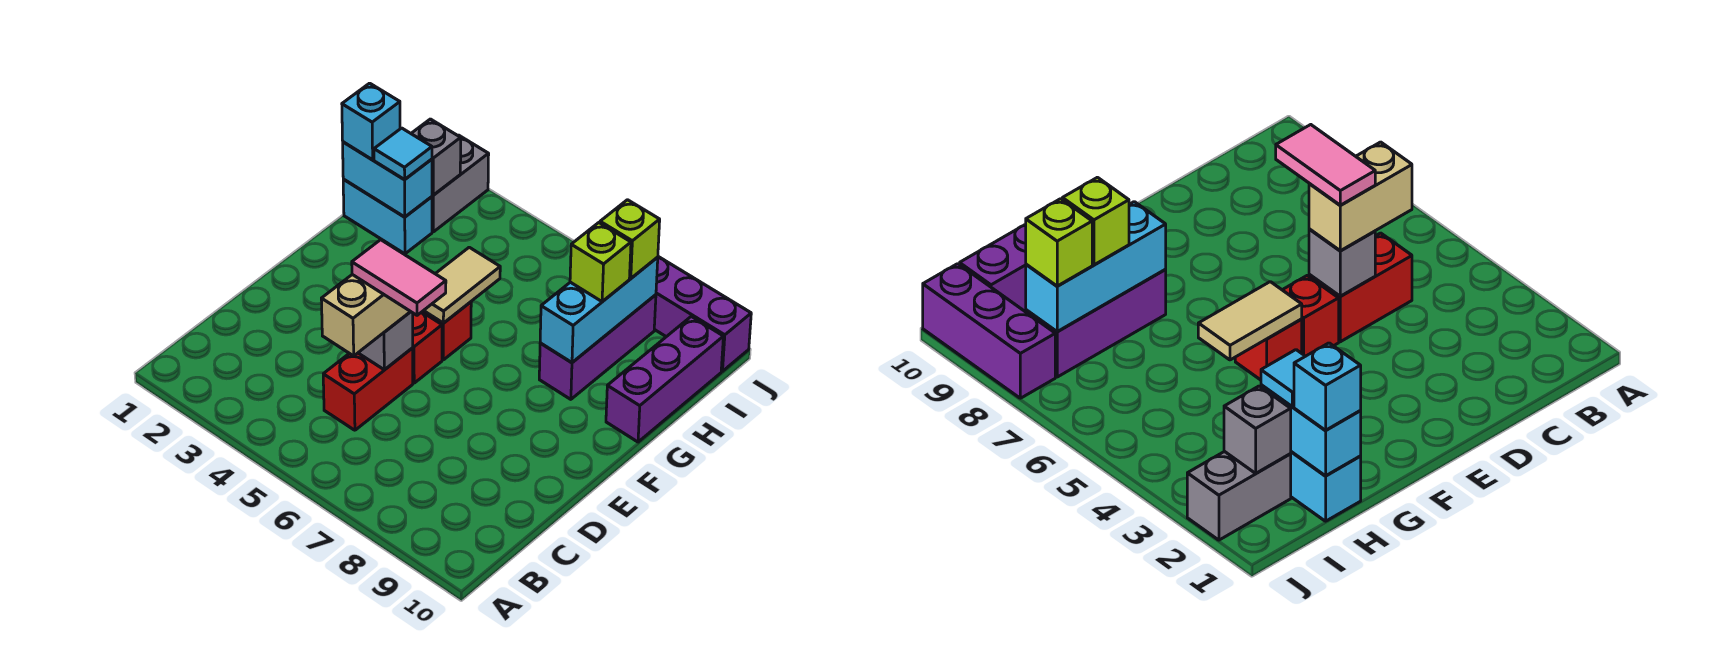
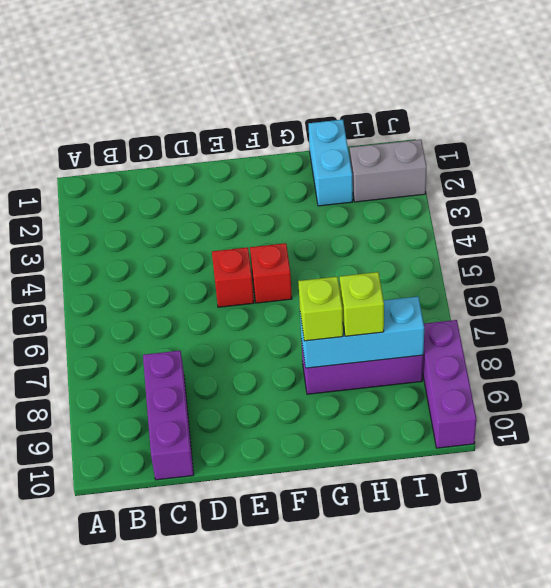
purple 1x3 brick [143,351,194,480] -> purple 1x3 brick turned to [606,316,723,442]
lime 1x1 brick [298,277,343,341] -> lime 1x1 brick moved to [600,200,660,278]
none -> red 1x2 brick [323,348,413,430]
none -> grey 1x1 brick [358,312,413,370]
none -> tan 1x2 tile [424,247,500,323]

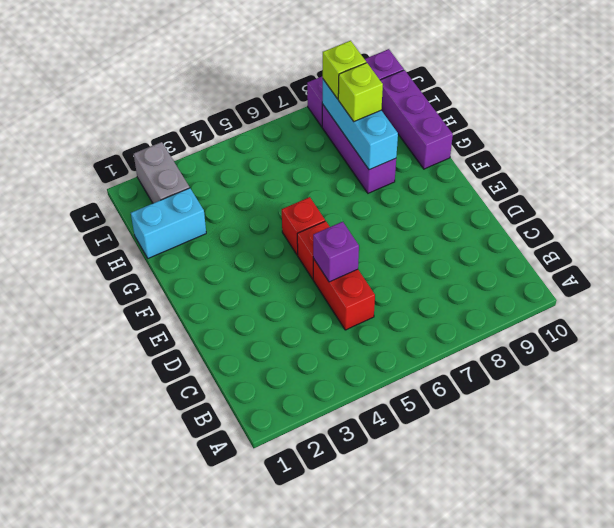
purple 1x1 brick [313,221,359,282] -> grey 1x1 brick [358,312,413,370]
none -> tan 1x2 tile [424,247,500,323]
none -> cyan 1x2 brick [343,142,432,217]
none -> grey 1x1 brick [411,119,461,195]

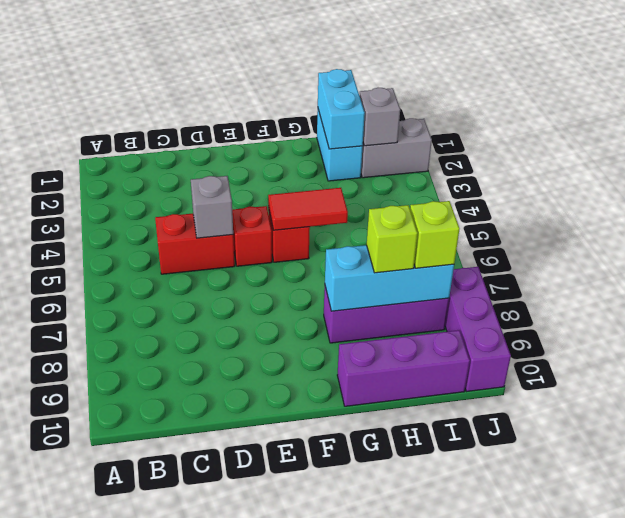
red 1x2 tile [268,188,348,230] -> tan 1x2 tile [424,247,500,323]
none -> tan 1x2 brick [321,275,410,356]
none -> cyan 1x1 brick [342,83,400,160]
none -> cyan 1x1 tile [374,128,432,179]

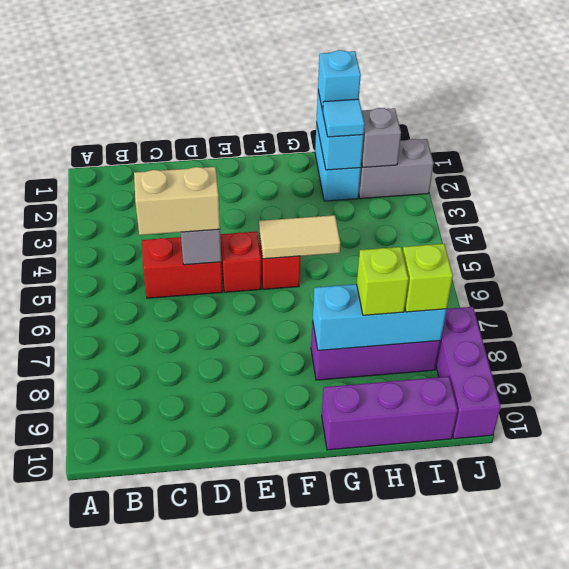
none -> pink 1x2 tile [352,240,446,315]

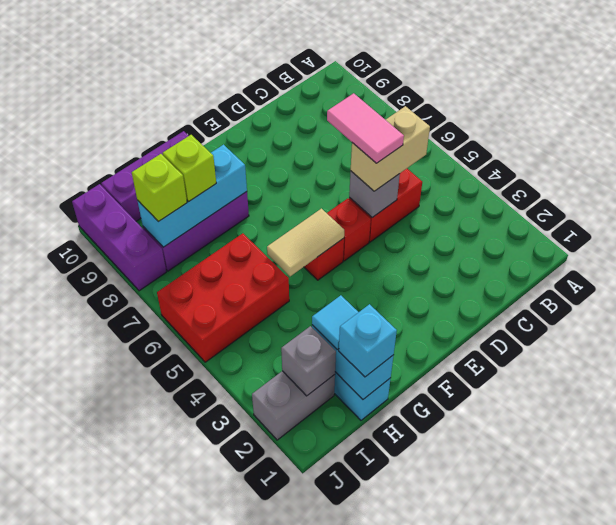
red 2x3 brick [157,233,289,362] -> none

